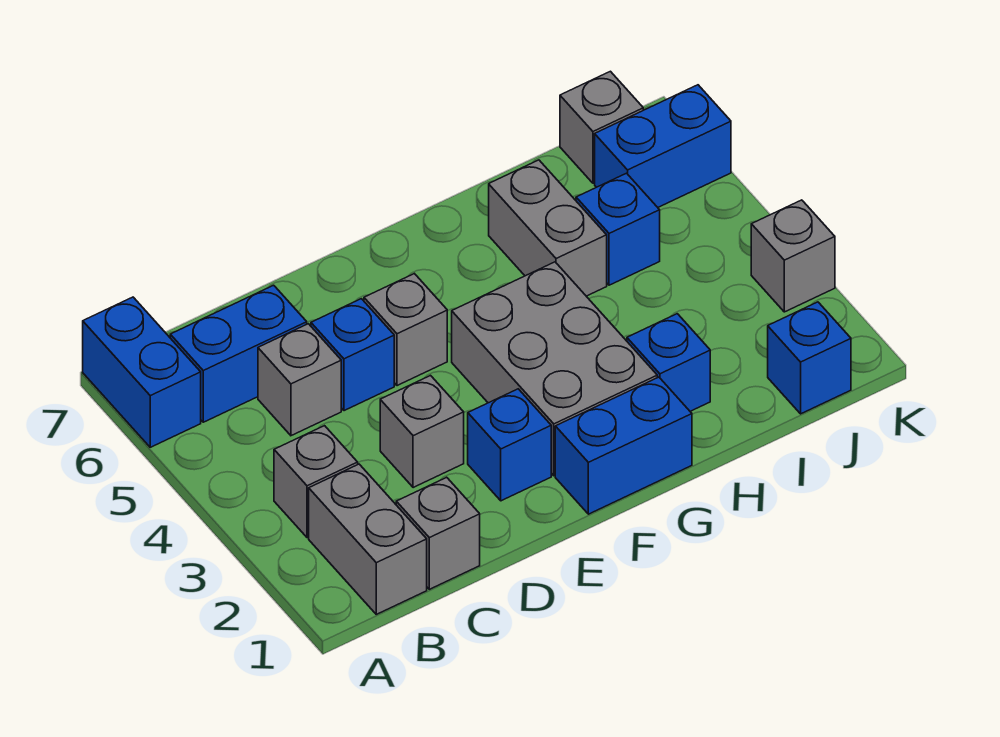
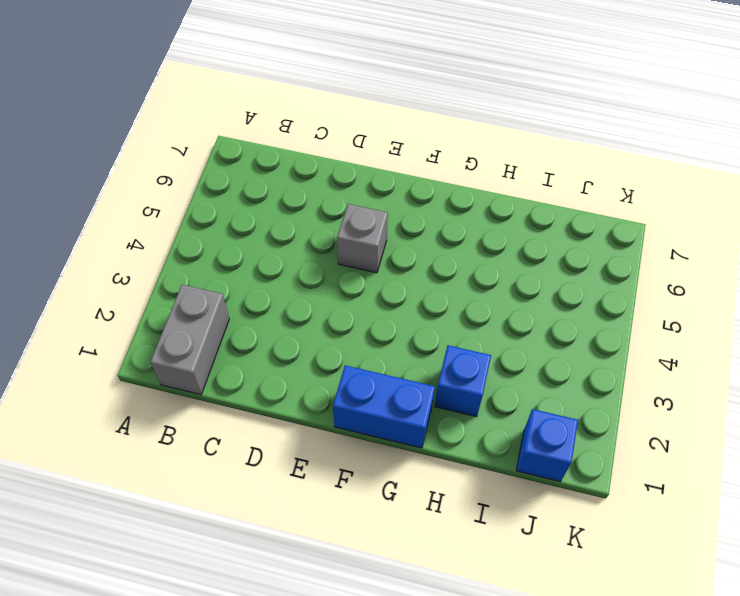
none -> blue 1x2 brick [83,297,201,447]
none -> grey 1x1 brick [274,426,358,538]
none -> blue 1x2 brick [170,285,307,422]

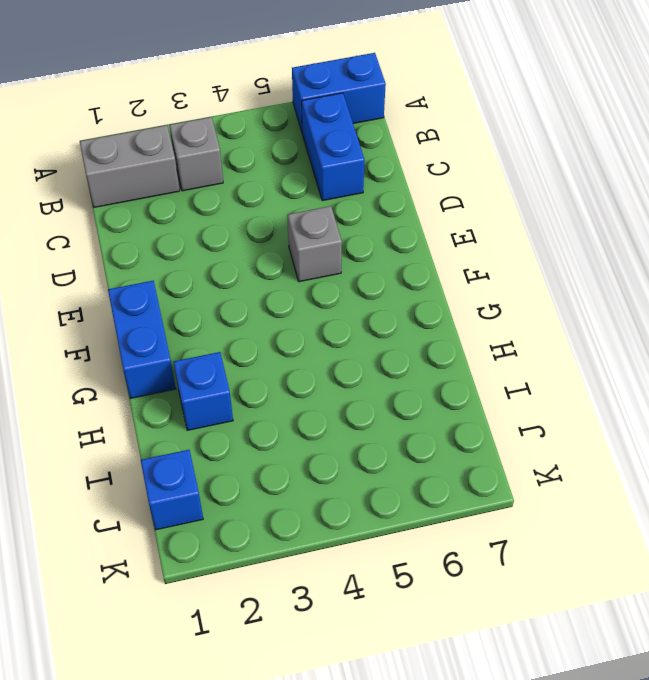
none -> grey 1x1 brick [396,477,480,589]
none -> grey 1x1 brick [258,324,341,436]
none -> grey 1x1 brick [380,376,464,488]

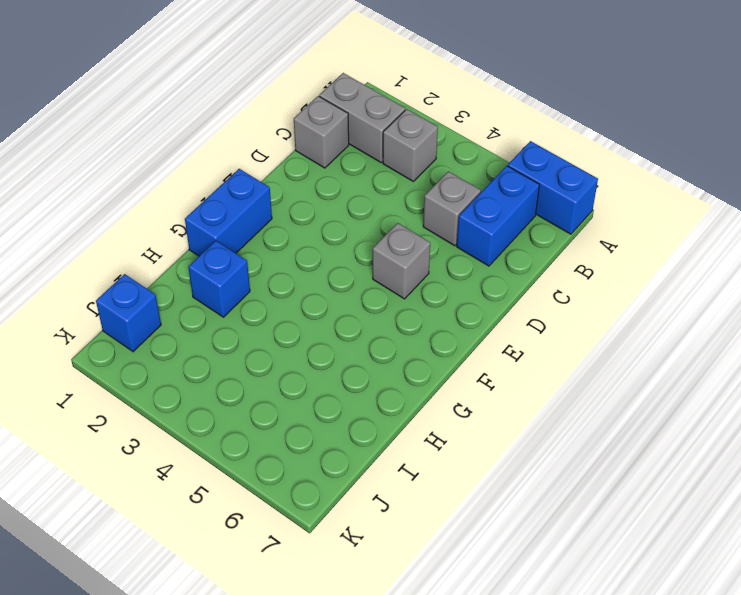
none -> grey 1x1 brick [380,376,464,488]
none -> blue 1x1 brick [311,299,394,411]
none -> blue 1x1 brick [468,389,551,501]

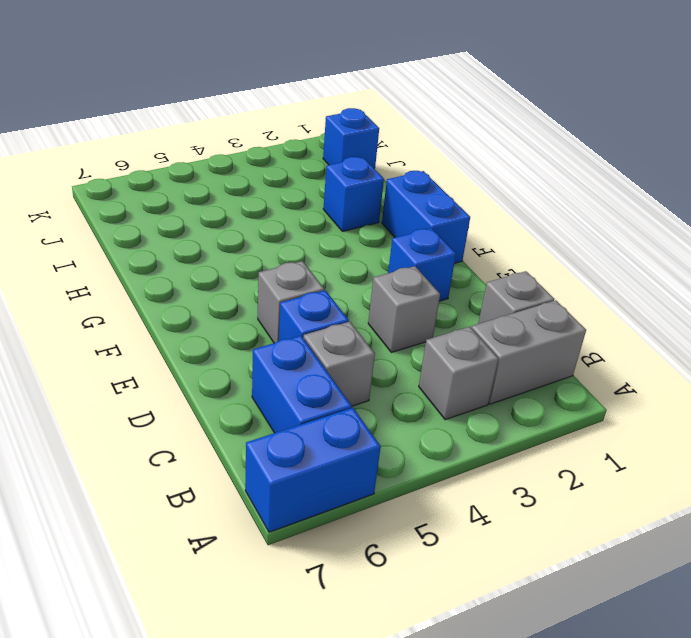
none -> grey 2x3 brick [452,262,657,476]
none -> grey 1x2 brick [489,160,607,296]
none -> blue 1x1 brick [576,173,660,285]

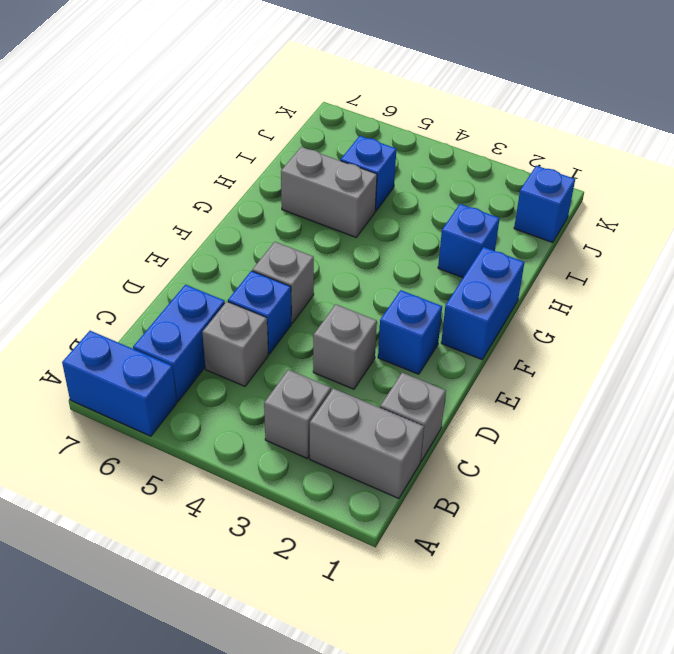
none -> grey 2x3 brick [452,262,657,476]
none -> blue 1x2 brick [595,85,731,207]
none -> grey 1x1 brick [560,71,643,183]

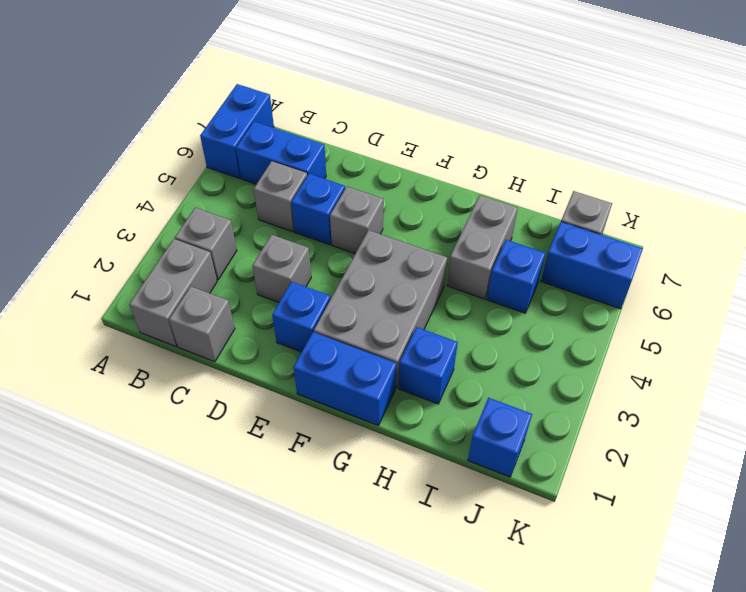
none -> grey 1x1 brick [751,200,835,312]

